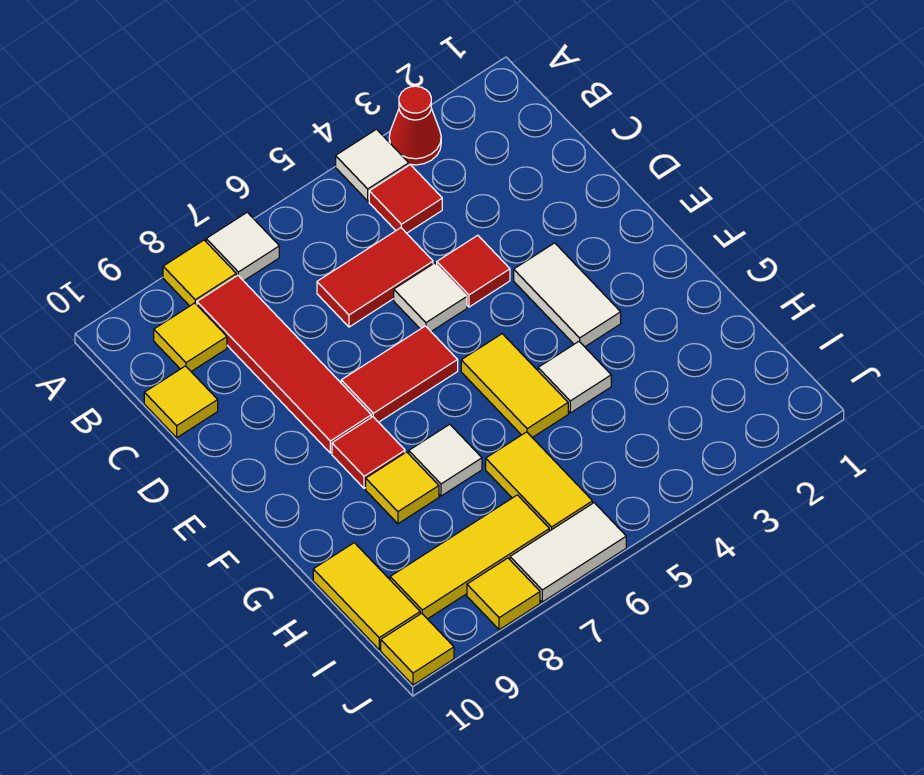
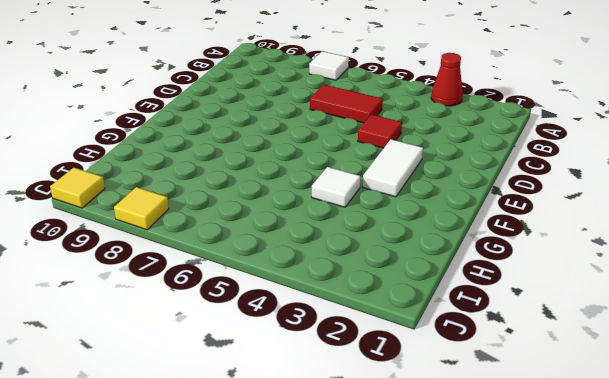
none -> white 1x1 tile [336,129,409,201]
none -> yellow 1x1 tile [163,240,236,306]
none -> red 1x1 tile [369,165,442,233]

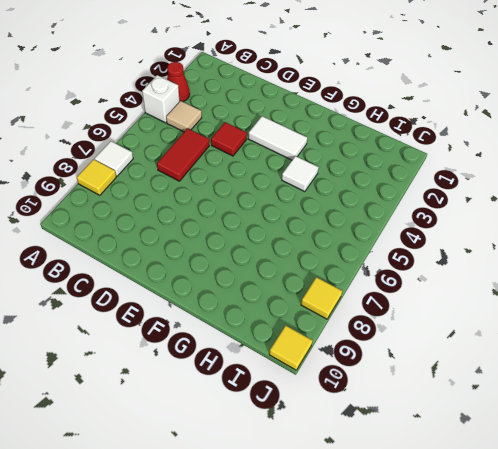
white 1x1 brick [142,75,180,123] -> white 1x1 tile [336,129,409,201]
tan 1x1 tile [166,101,202,132] -> red 1x1 tile [369,165,442,233]
none -> red 1x4 tile [197,275,371,453]
none -> yellow 1x1 tile [154,303,227,371]
none -> yellow 1x1 tile [144,366,218,438]

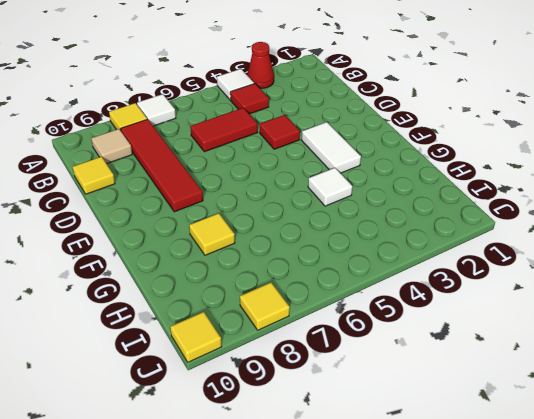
tan 1x1 tile [91,129,132,164] -> yellow 1x1 tile [154,303,227,371]
none -> white 1x1 tile [394,263,467,331]
none -> red 1x2 tile [341,326,458,422]
none -> yellow 1x2 tile [461,334,568,438]

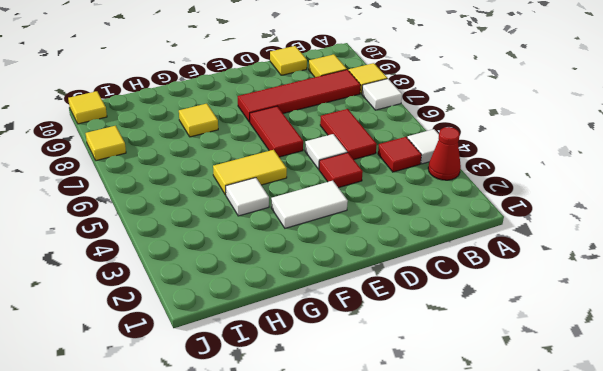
none -> red 1x1 tile [332,417,405,488]
none -> white 1x1 tile [409,424,482,496]
none -> yellow 1x2 tile [486,432,593,531]

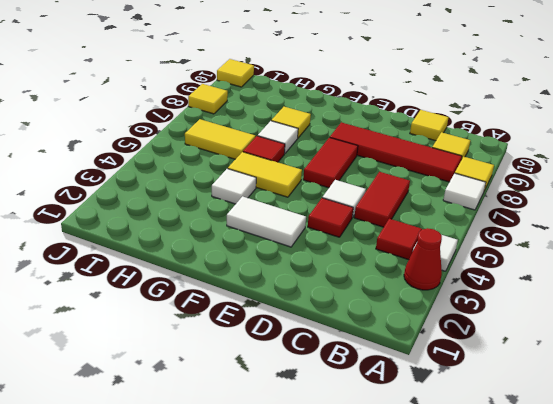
red 1x1 tile [243,136,285,162] -> red 1x1 tile moved to [332,417,405,488]
none -> yellow 1x2 tile [313,543,420,650]
none -> yellow 1x3 tile [390,495,549,619]
none -> white 1x2 tile [510,503,626,602]

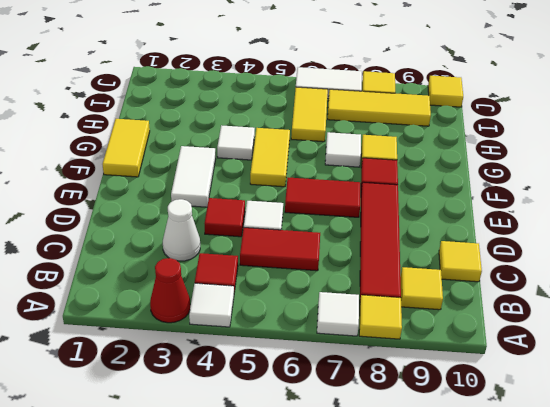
white 1x1 cone [163,199,200,261] -> none
yellow 1x2 tile [102,119,150,177] -> yellow 1x2 tile moved to [313,543,420,650]

